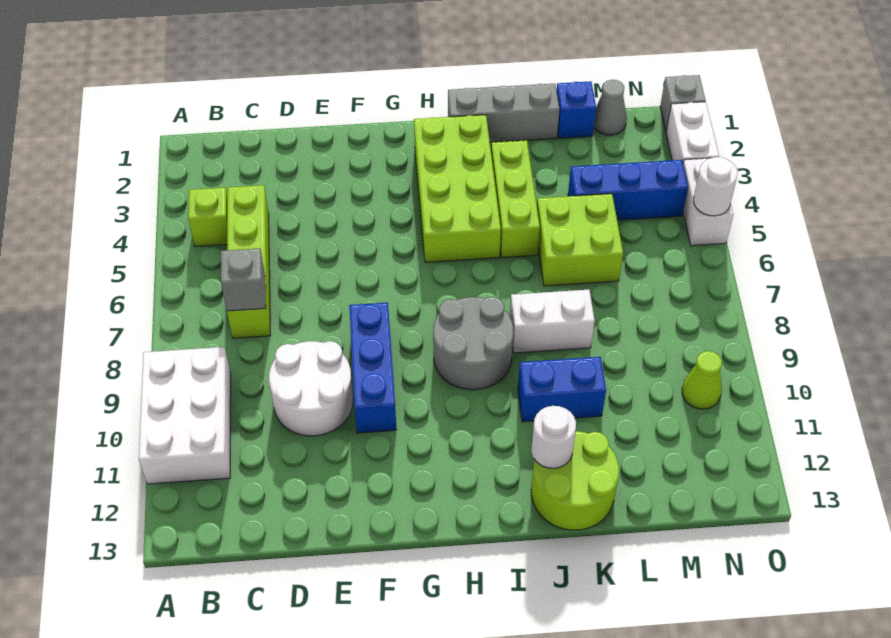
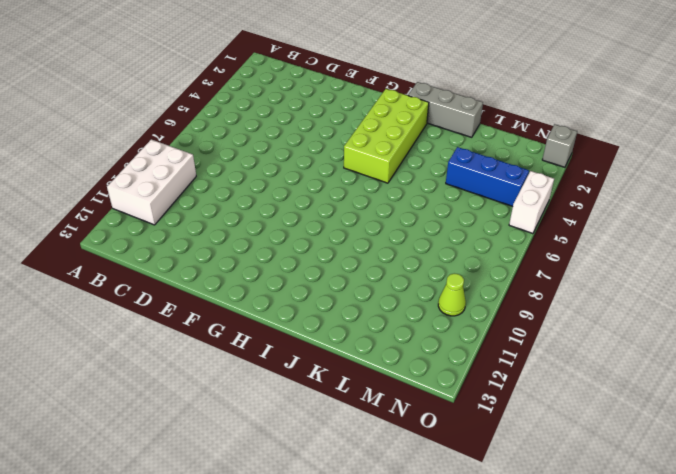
none -> lime 1x1 brick [188,188,228,247]
none -> lime 1x4 brick [227,185,270,338]
none -> white 2x2 round brick [269,341,353,436]

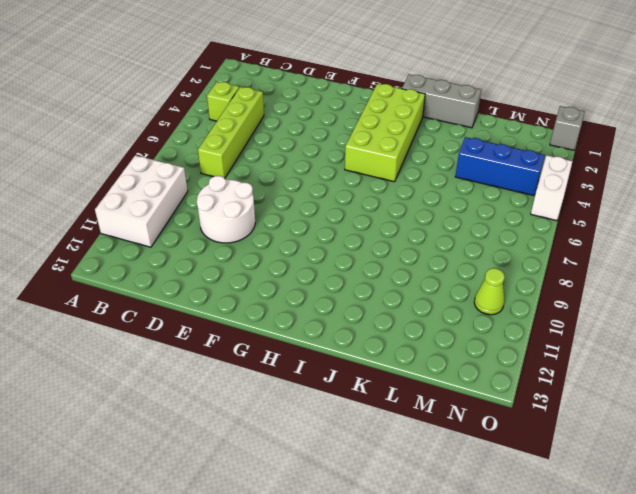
none -> blue 1x3 brick [349,303,396,433]
none -> grey 2x2 round brick [433,297,513,390]
none -> lime 1x3 brick [491,140,540,258]

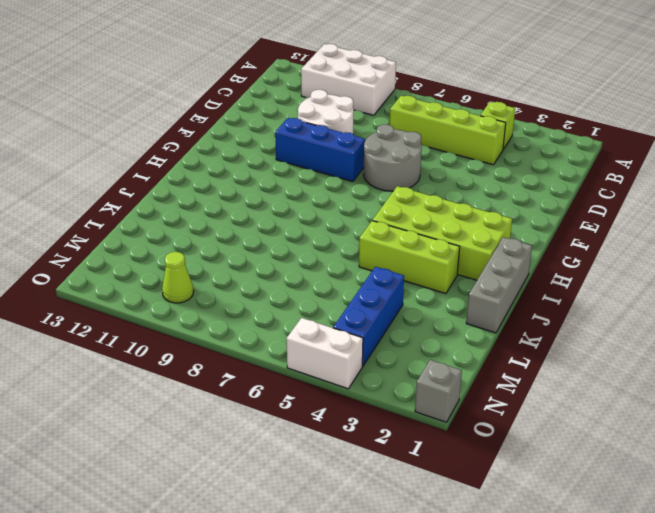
grey 2x2 round brick [363,125,422,191] -> grey 2x2 round brick moved to [433,297,513,390]
none -> white 1x2 brick [510,290,595,353]
none -> blue 1x2 brick [518,357,606,422]
none -> lime 2x2 round brick [531,431,619,530]

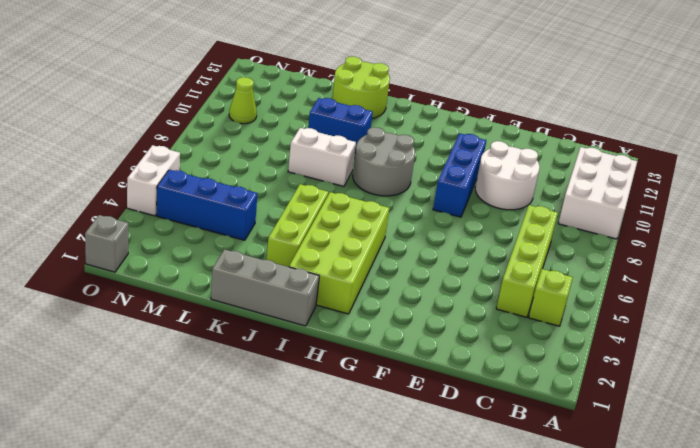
none -> lime 2x2 brick [537,194,623,286]
none -> blue 1x1 brick [556,81,596,138]
none -> grey 1x1 cone [594,80,627,135]

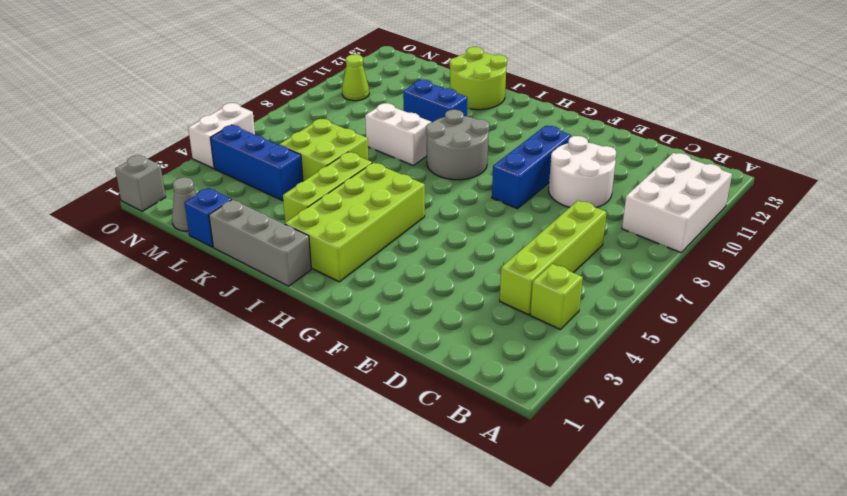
none -> white 1x2 brick [666,102,719,162]
none -> grey 1x1 brick [221,248,266,311]
none -> white 1x1 round brick [531,406,576,468]

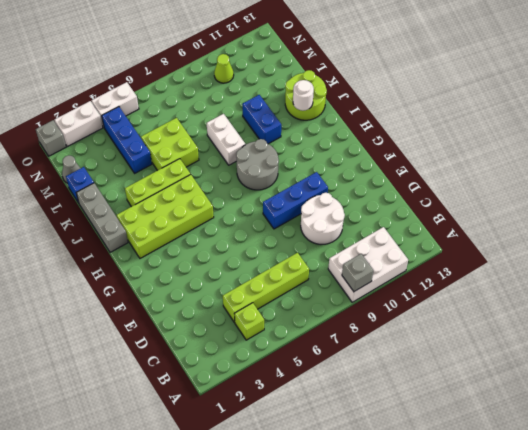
grey 1x1 brick [342,254,373,291] -> grey 1x1 brick moved to [221,248,266,311]
none -> white 1x1 round brick [694,157,738,216]

